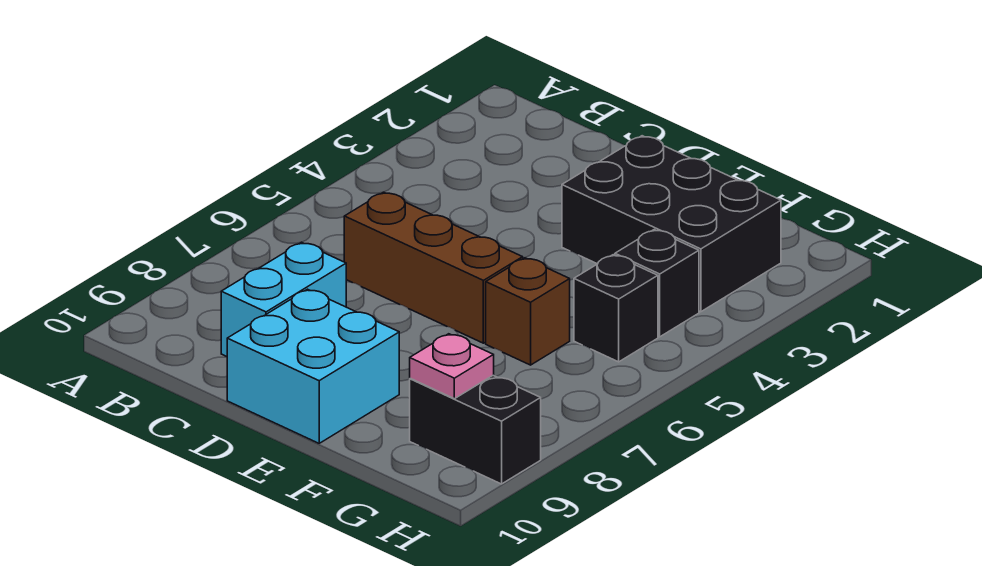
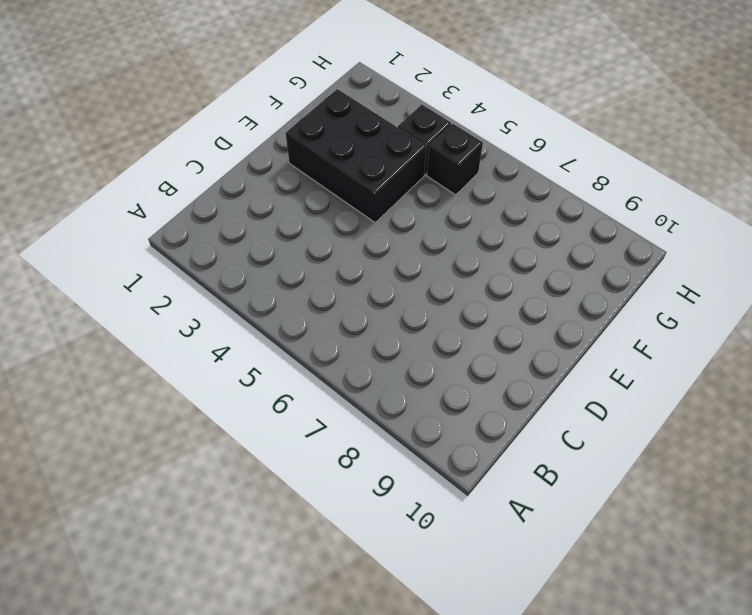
black 2x3 brick [286,89,426,223] -> black 2x3 brick turned to [562,136,781,312]
none -> brown 1x3 brick [344,192,523,343]
none -> cyan 1x2 brick [221,242,346,356]

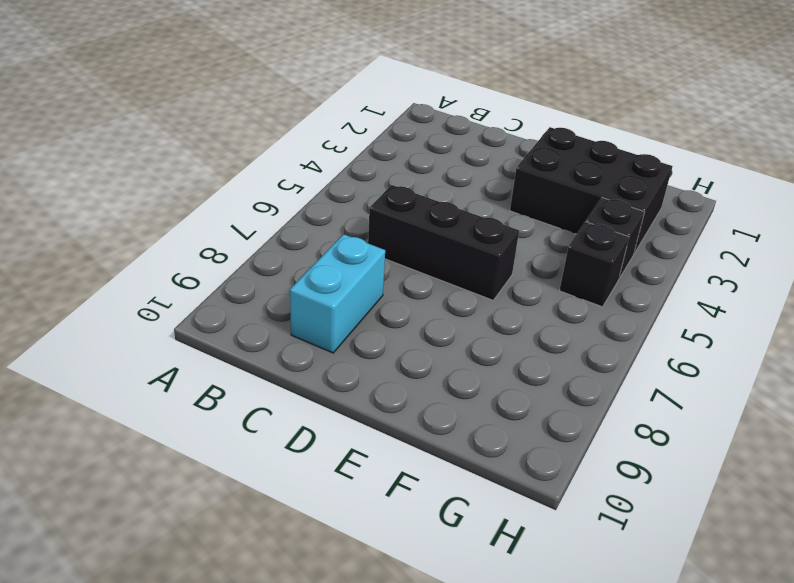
black 1x3 brick [368,185,519,300] -> brown 1x3 brick [344,192,523,343]
none -> cyan 2x2 brick [227,289,399,443]
none -> brown 1x1 brick [486,258,570,365]

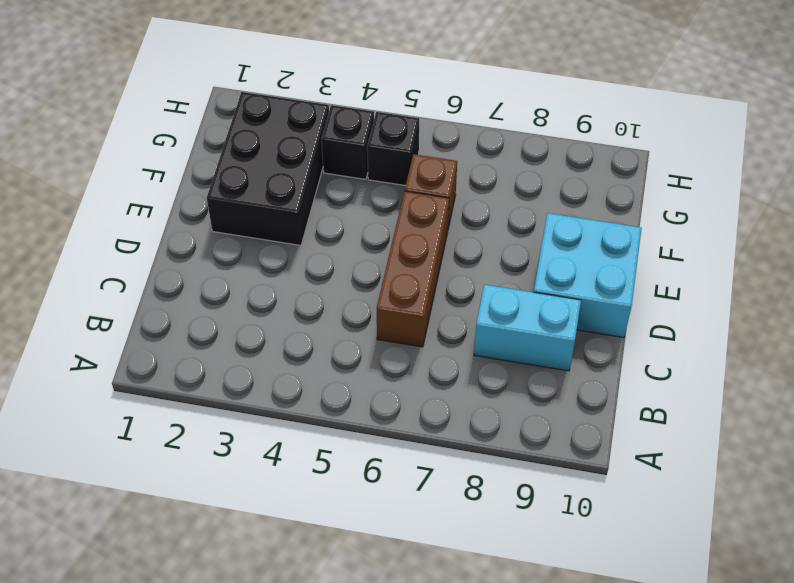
none -> black 1x2 brick [410,376,541,484]
none -> pink 1x1 plate [410,334,494,399]

